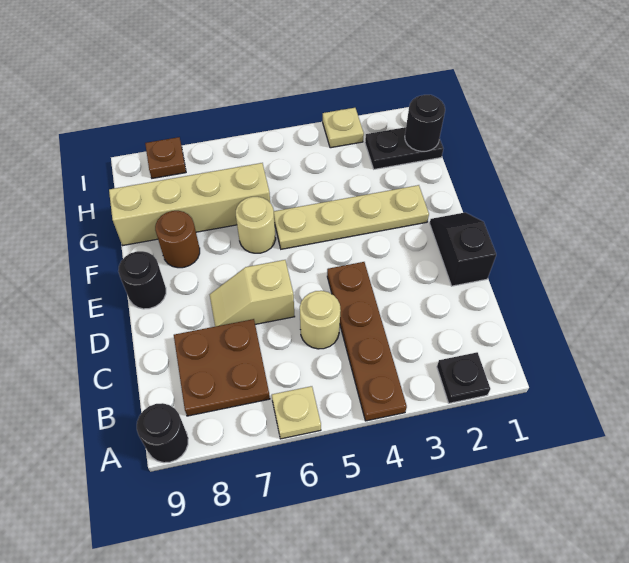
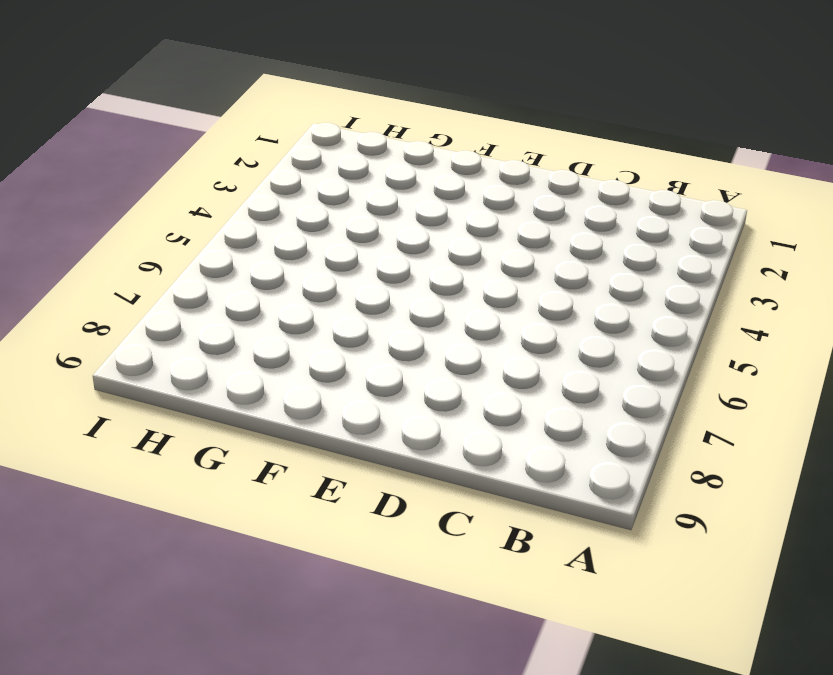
none -> black 1x1 plate [437,352,490,403]
none -> brown 1x4 plate [327,262,407,421]
none -> tan 1x1 plate [272,386,321,439]

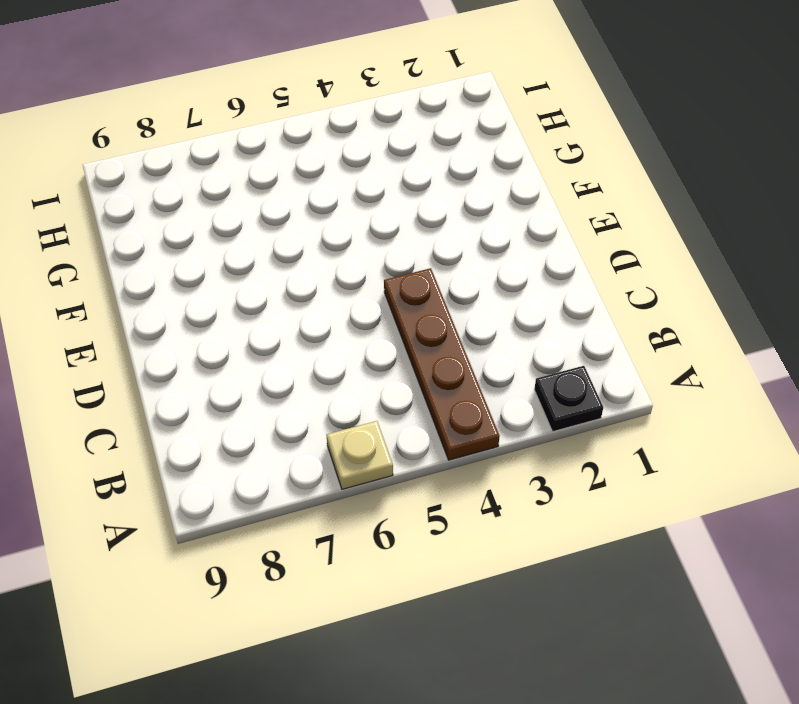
none -> black 1x1 round brick [137,403,188,463]
none -> brown 2x2 plate [174,319,270,416]
none -> tan 1x1 round brick [300,291,341,349]

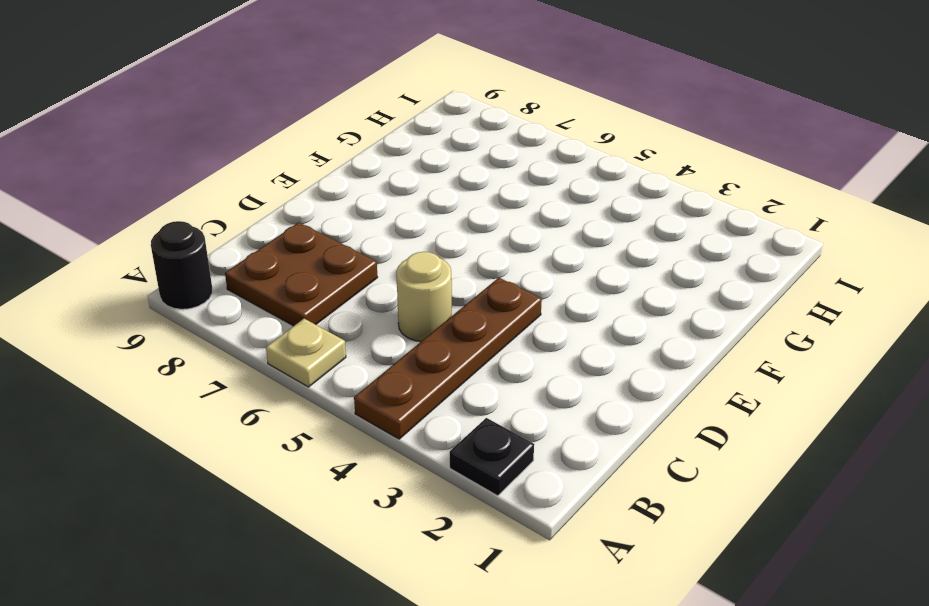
none -> black 1x2 slope [430,212,496,286]
none -> tan 1x2 slope [210,260,295,327]
none -> black 1x1 round brick [118,251,166,309]

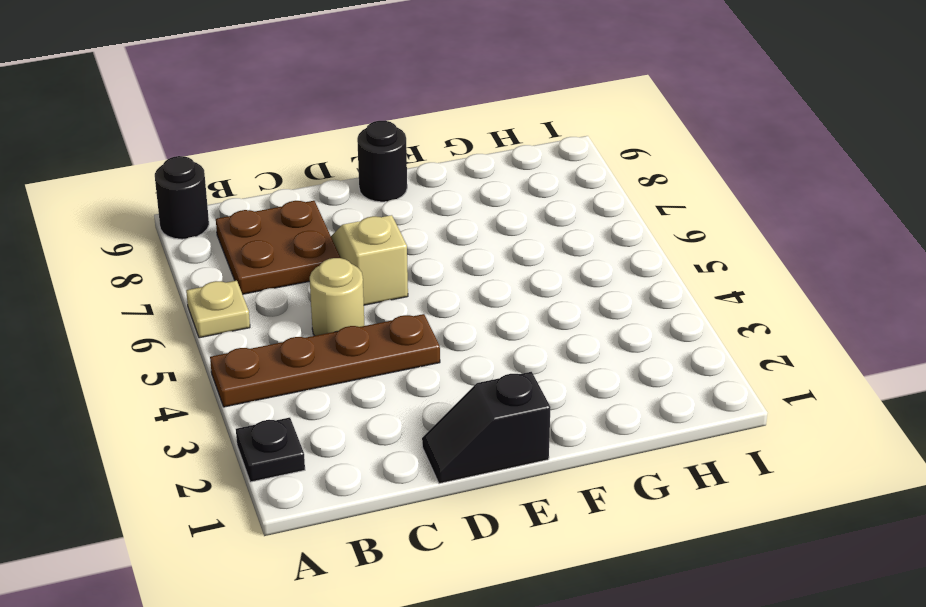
black 1x2 slope [422,372,551,484] -> black 1x2 slope turned to [430,212,496,286]
none -> tan 1x4 plate [274,185,429,249]
none -> tan 1x1 round brick [236,197,276,253]
none -> brown 1x1 round brick [155,211,200,268]

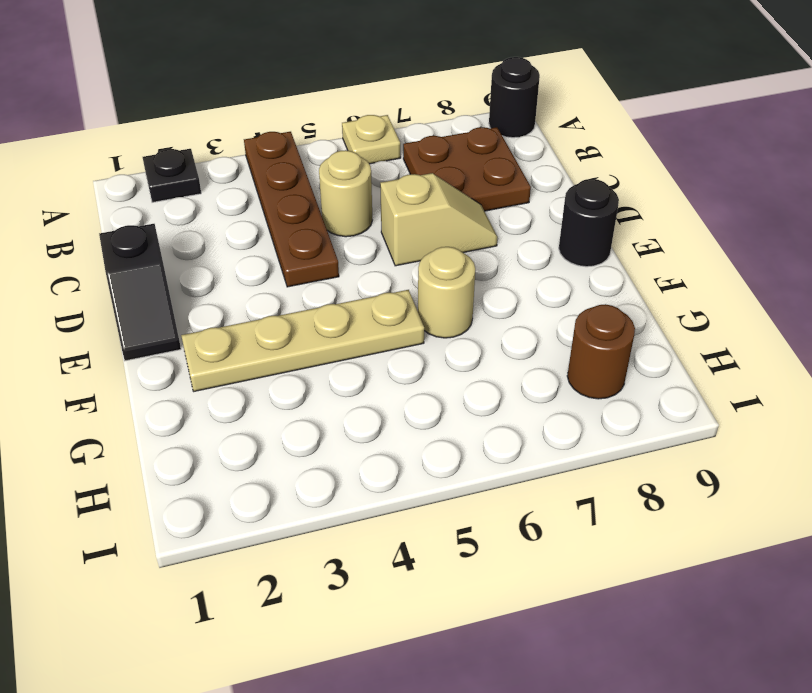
brown 1x1 round brick [567,304,635,399] -> brown 1x1 round brick moved to [155,211,200,268]
none -> tan 1x4 brick [109,163,270,246]
none -> black 1x2 plate [365,127,443,169]
none -> tan 1x1 plate [323,108,364,148]

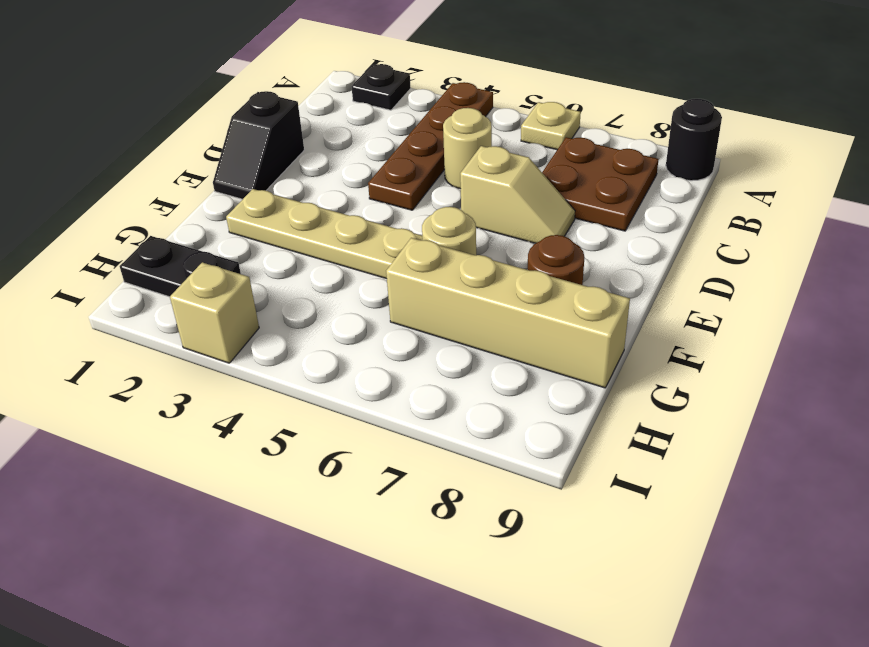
tan 1x1 brick [170,262,259,363] -> tan 1x1 plate [323,108,364,148]
none -> black 1x1 round brick [118,251,166,309]
none -> brown 1x1 plate [145,137,186,178]
none -> black 1x1 round brick [405,95,445,151]

